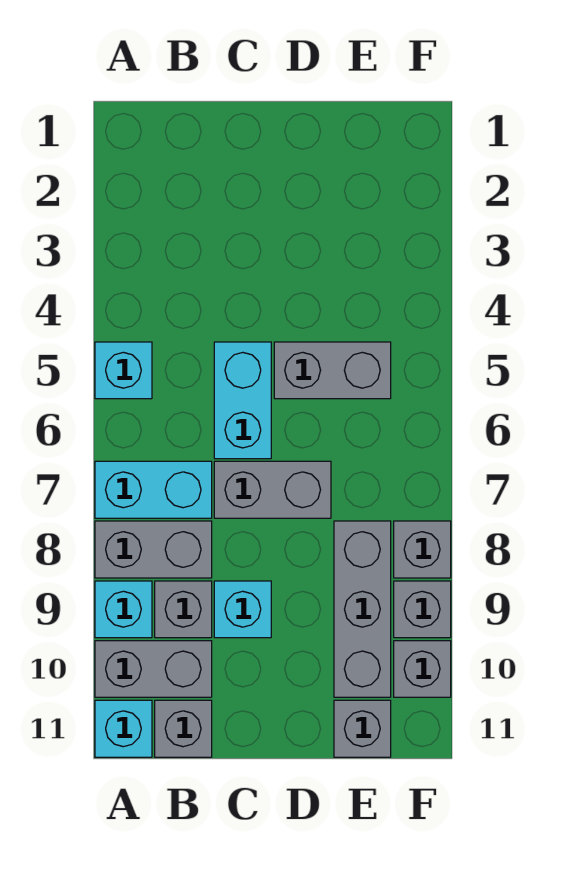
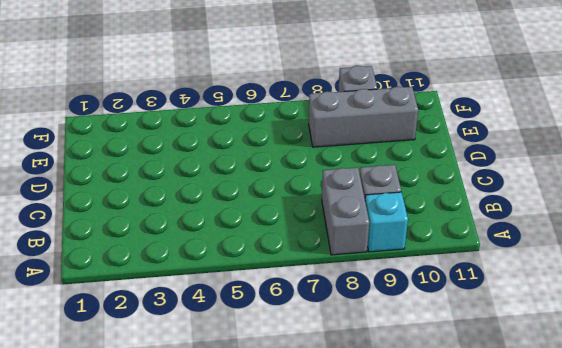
none -> cyan 1x1 brick [95,342,152,399]
none -> cyan 1x2 brick [95,461,212,518]
none -> grey 1x2 brick [95,641,212,697]

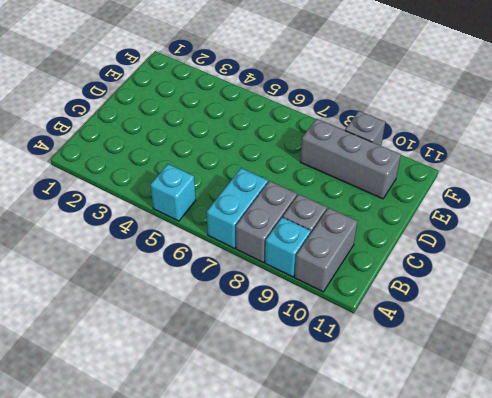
none -> cyan 1x1 brick [95,700,152,757]
none -> grey 1x1 brick [155,700,212,757]
none -> cyan 1x2 brick [214,342,271,459]

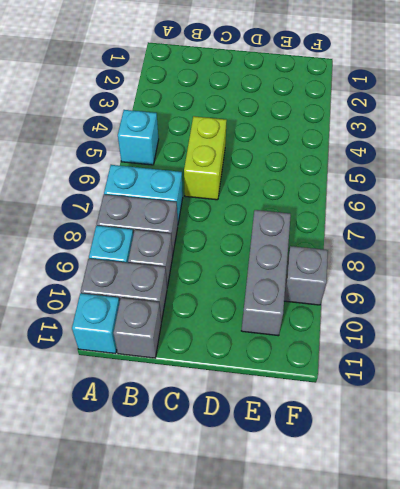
lime 1x2 brick [184,116,227,200] -> cyan 1x2 brick [214,342,271,459]
none -> grey 1x2 brick [214,461,331,518]
none -> cyan 1x1 brick [214,581,271,638]
none -> grey 1x2 brick [274,342,391,399]

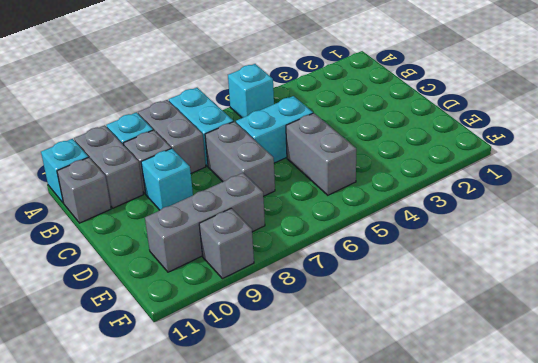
none -> grey 1x1 brick [334,700,391,757]
none -> grey 1x1 brick [394,521,451,578]
none -> grey 1x1 brick [394,641,451,697]

